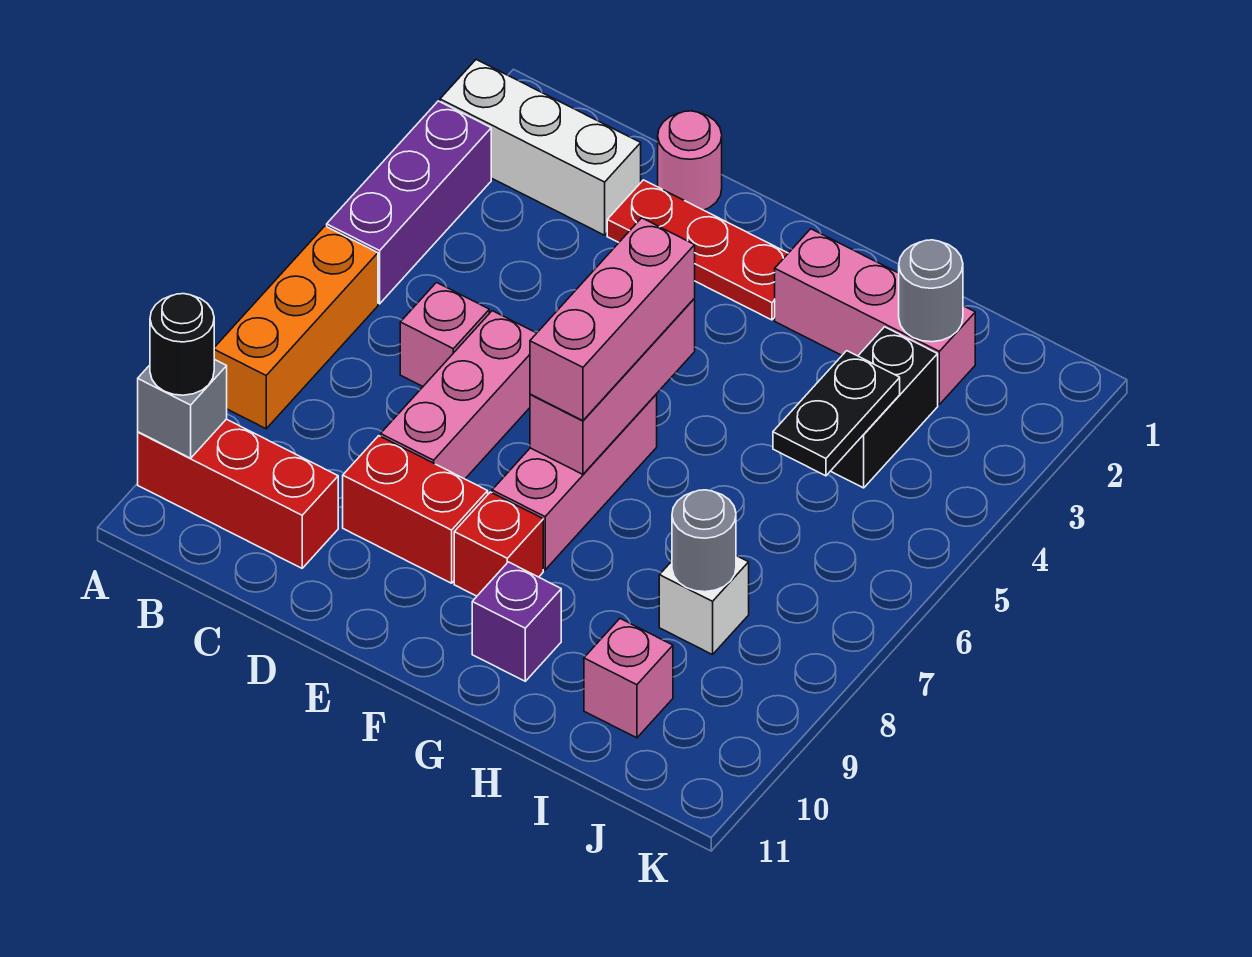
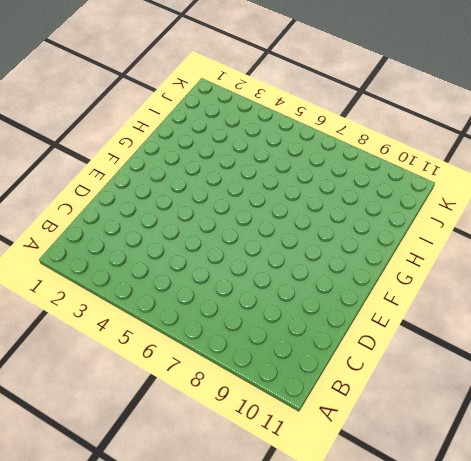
none -> white 1x3 brick [440,60,641,235]
none -> purple 1x3 brick [327,101,491,304]
none -> orange 1x3 brick [214,226,378,429]

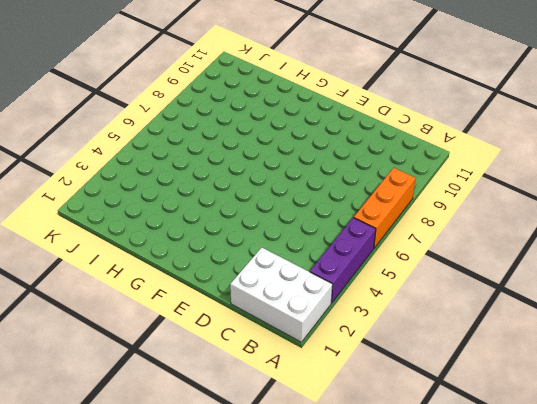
white 2x3 brick [230,247,333,342] -> white 1x3 brick [440,60,641,235]
none -> red 1x3 brick [138,419,338,568]
none -> pink 1x1 brick [400,283,489,386]
none -> pink 1x1 round brick [658,111,722,210]

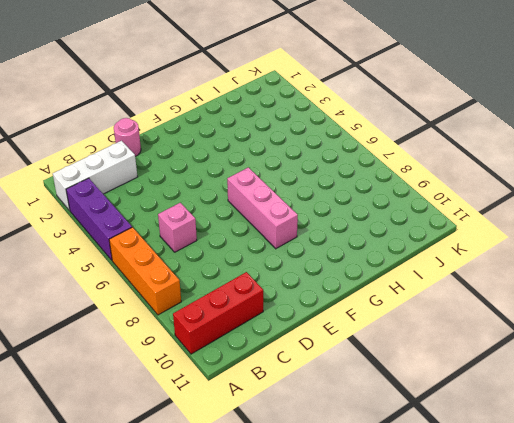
none -> red 1x3 plate [607,180,788,320]
none -> pink 1x3 brick [381,311,536,479]
none -> red 1x2 brick [343,436,488,583]

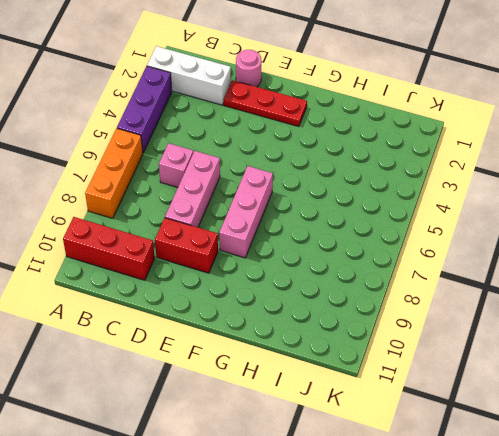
none -> red 1x1 brick [454,492,543,596]
none -> pink 1x3 brick [775,229,975,404]
none -> purple 1x1 brick [472,562,561,681]

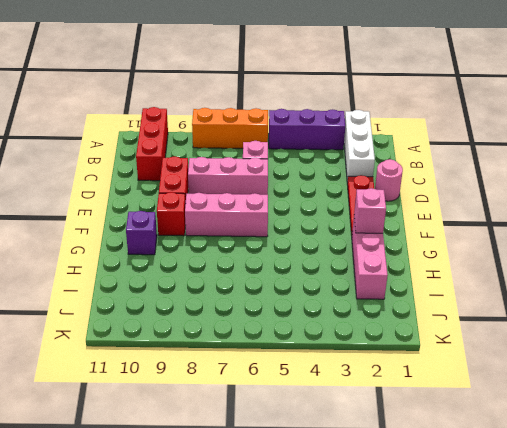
pink 1x1 brick [354,188,386,233] -> pink 1x1 brick moved to [584,619,673,738]
none -> black 1x2 brick [831,327,938,488]
none -> white 1x1 brick [659,556,749,655]
none -> grey 1x1 brick [138,359,227,458]

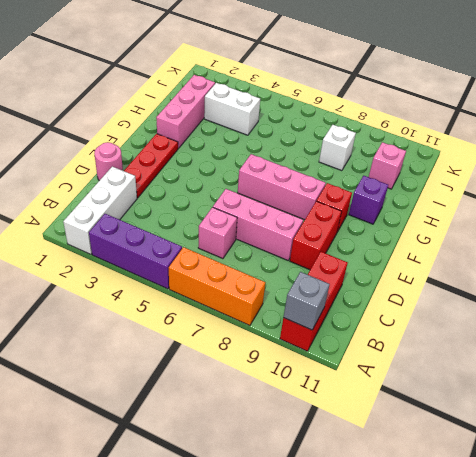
white 1x2 brick [204,83,260,135] -> black 1x2 brick [831,327,938,488]
none -> pink 1x3 brick [530,299,695,474]
none -> grey 1x1 round brick [899,240,963,342]
none -> black 1x2 plate [773,351,900,476]

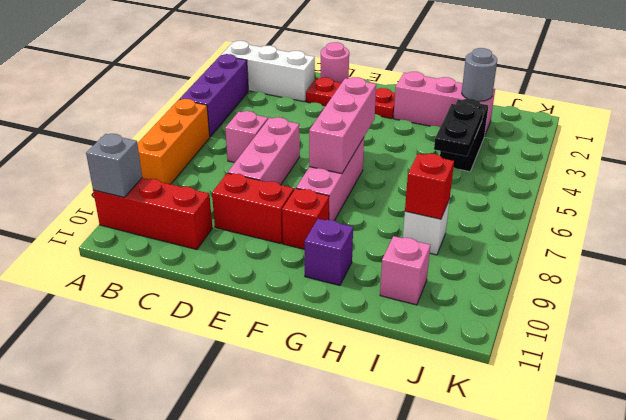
red 1x1 brick [405,154,454,219] -> grey 1x1 round brick [672,490,736,592]
none -> black 1x1 round brick [150,294,214,395]
none -> pink 1x3 brick [530,218,695,421]

